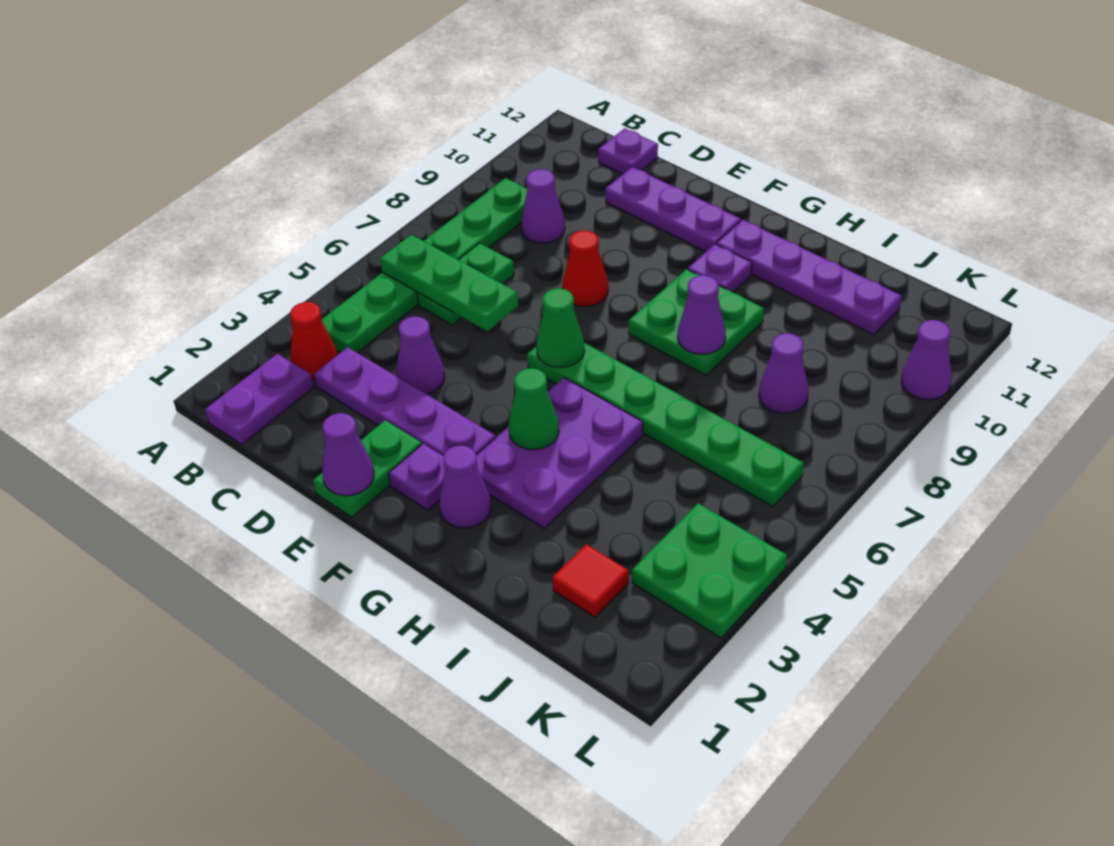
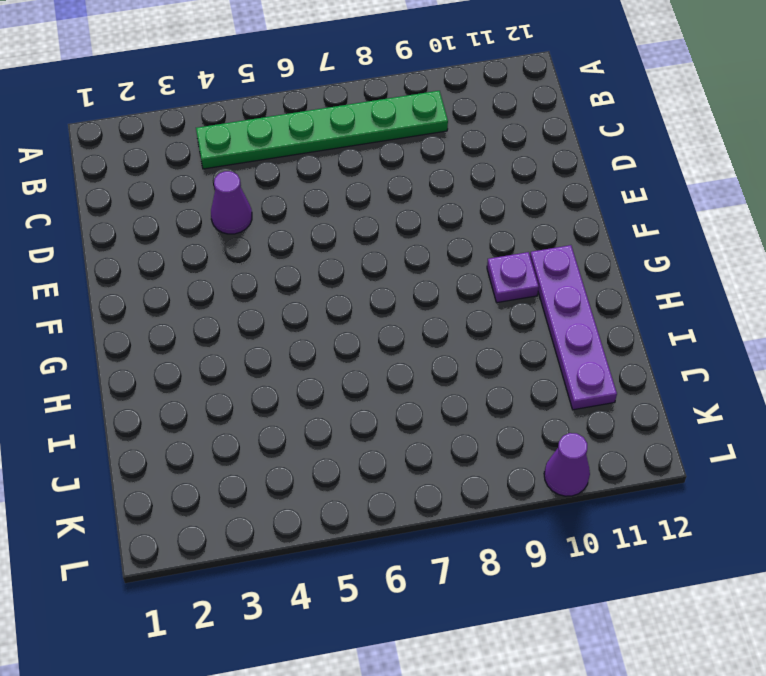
none -> purple 1x2 plate [205,354,313,444]
none -> red 1x1 cone [290,302,338,379]
none -> purple 1x4 plate [314,347,496,456]

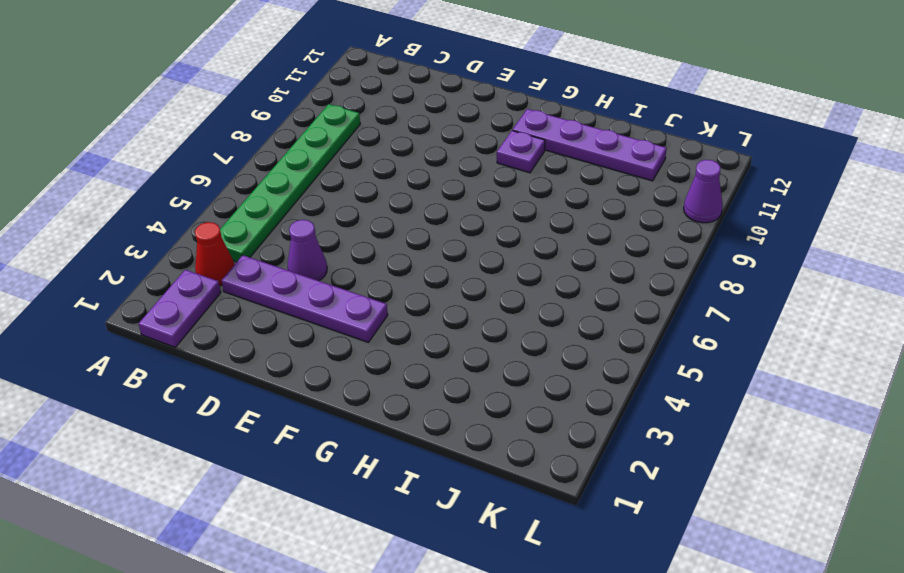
none -> green 1x2 plate [417,243,514,325]
none -> purple 1x1 cone [521,169,565,243]
none -> purple 1x1 plate [598,128,658,174]

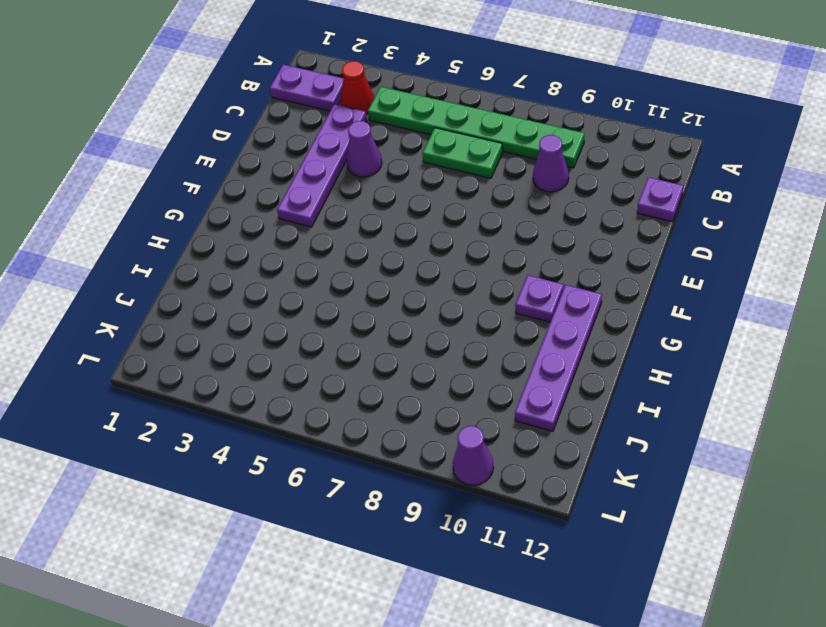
none -> purple 1x3 plate [605,167,741,252]
none -> green 1x2 plate [313,420,422,517]
none -> red 1x1 cone [563,231,608,306]

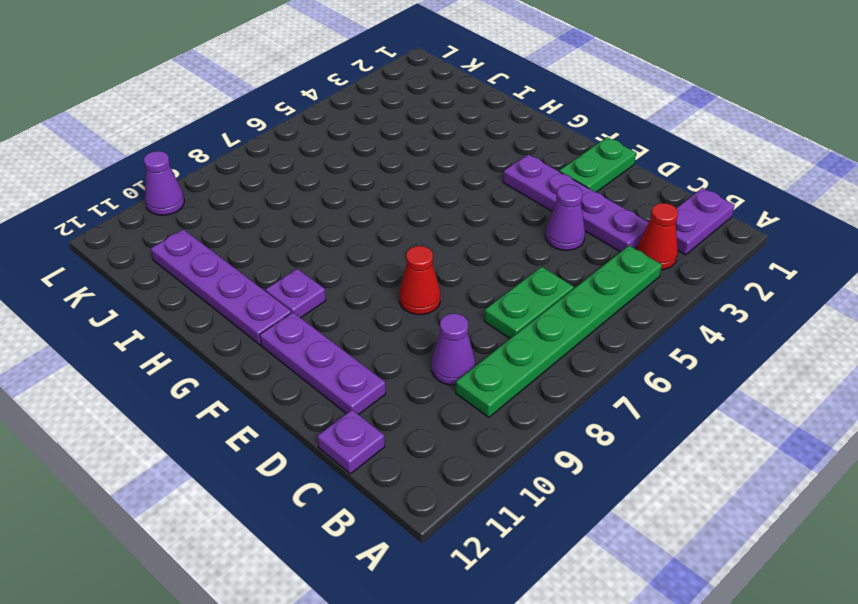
none -> purple 1x1 plate [389,444,445,510]
none -> green 1x6 plate [527,343,803,507]
none -> purple 1x1 cone [439,446,491,528]

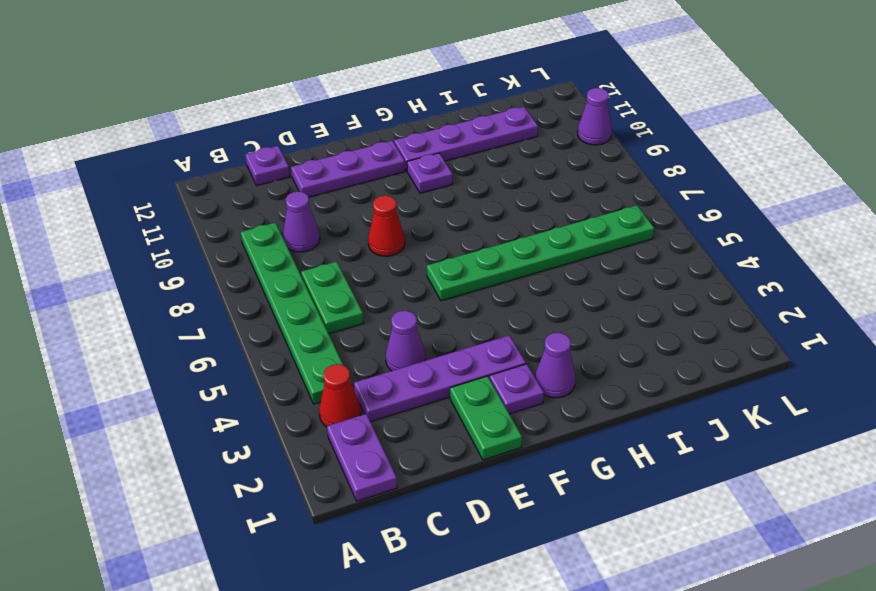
none -> purple 2x3 plate [476,377,643,528]
none -> green 2x2 plate [629,269,764,375]
none -> red 1x1 tile [553,544,628,617]

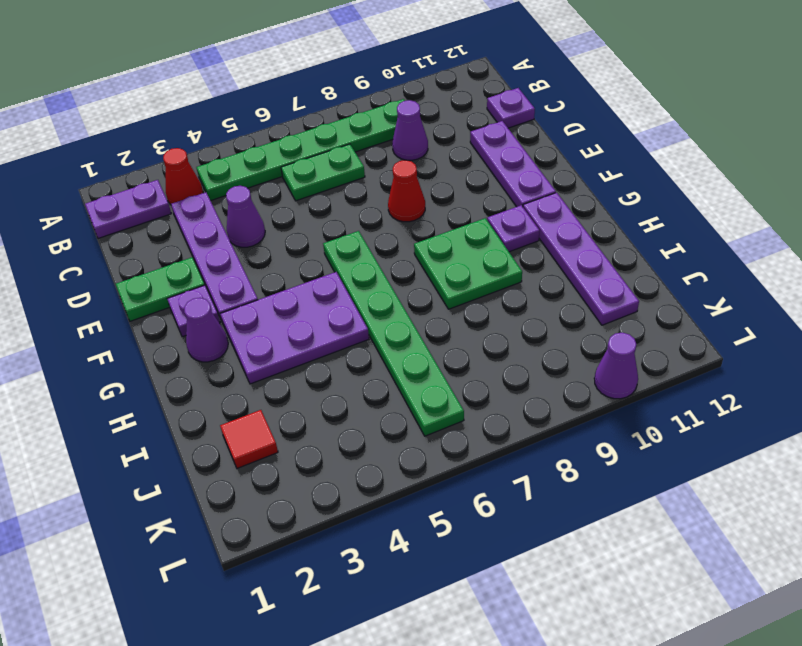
none -> purple 1x1 cone [759,333,808,413]
none -> green 2x2 plate [632,503,787,638]
none -> green 1x3 plate [380,235,518,331]

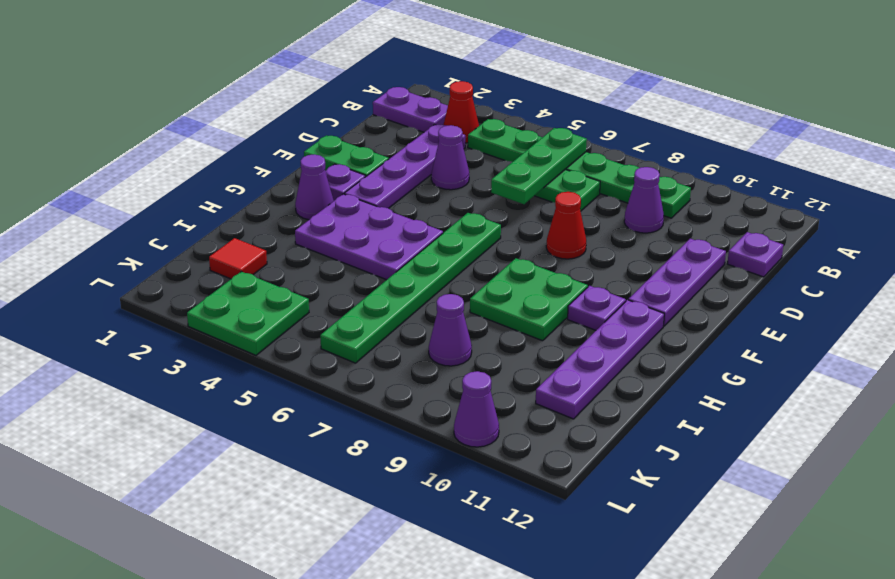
none -> purple 1x1 cone [322,413,374,496]
none -> green 1x1 cone [536,288,585,368]
none -> green 1x1 cone [509,368,559,450]

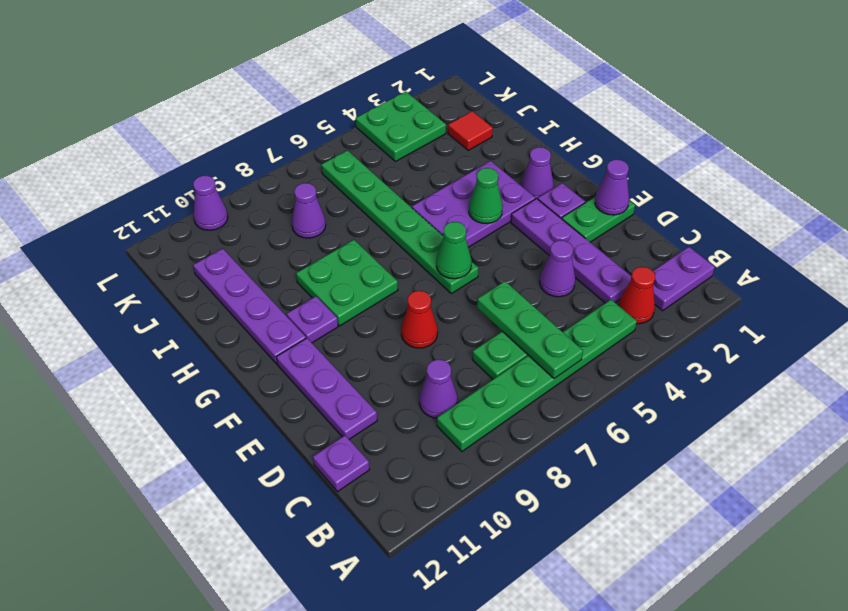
none -> purple 1x1 cone [678,275,726,354]

